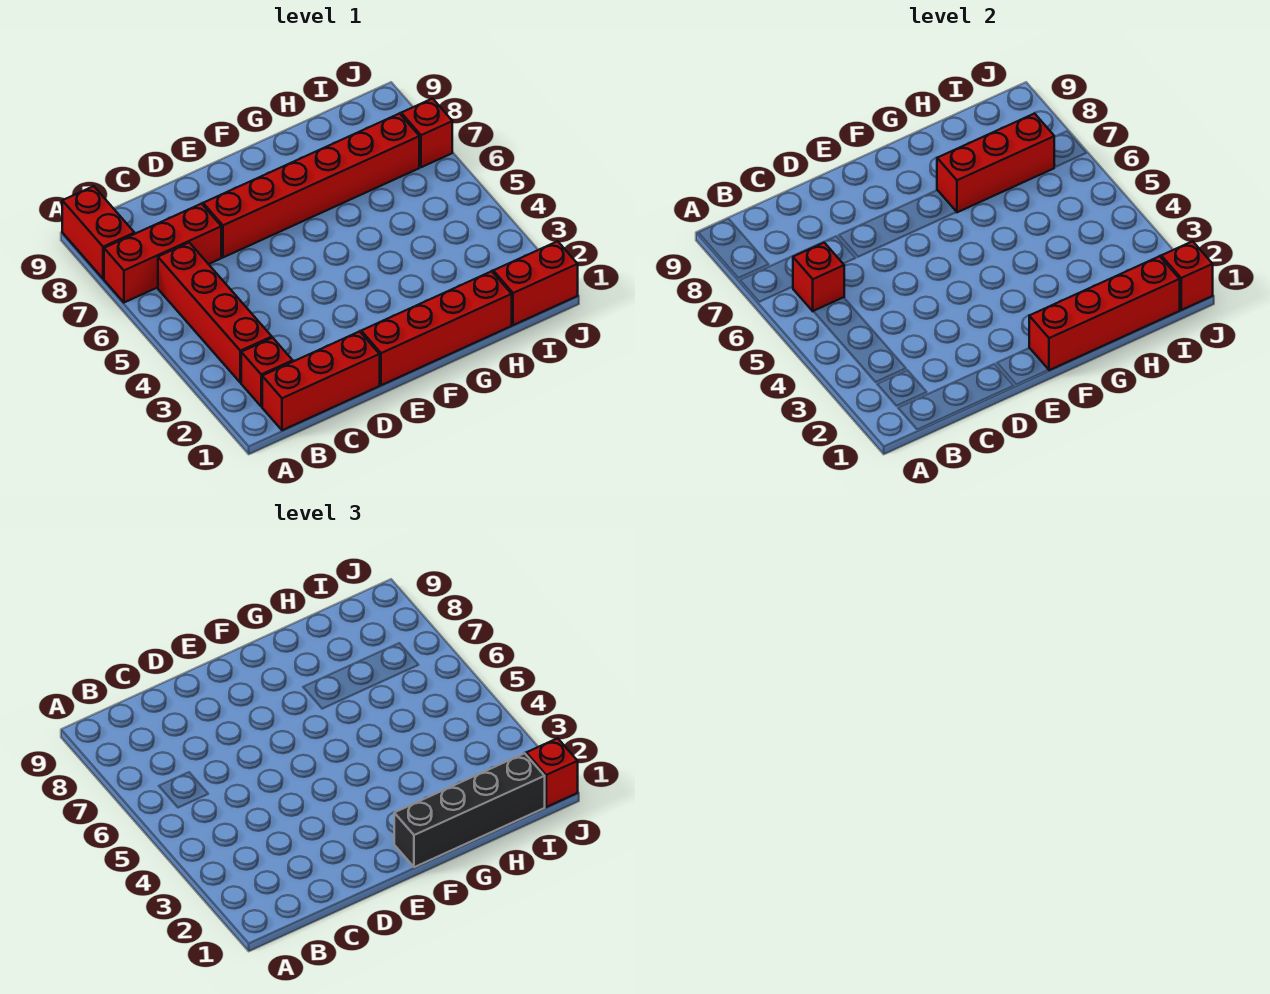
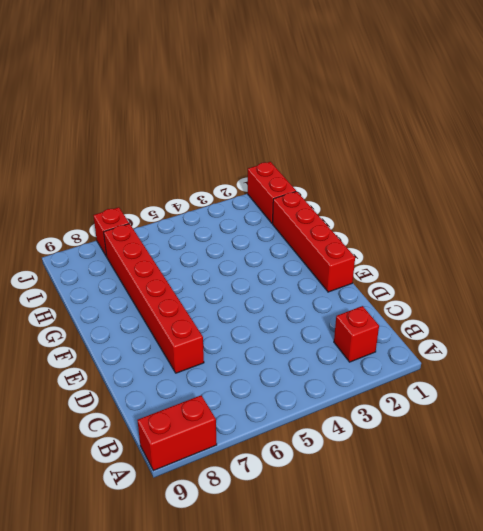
none -> red 1x3 brick [104,204,221,303]
none -> red 1x3 brick [262,332,380,430]
none -> red 1x4 brick [158,243,272,383]

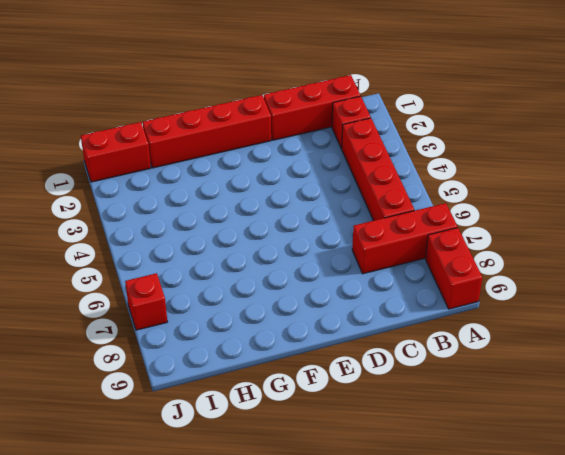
none -> red 1x6 brick [203,114,419,257]
none -> red 1x1 brick [793,243,844,311]
none -> red 1x4 brick [1029,256,1180,370]

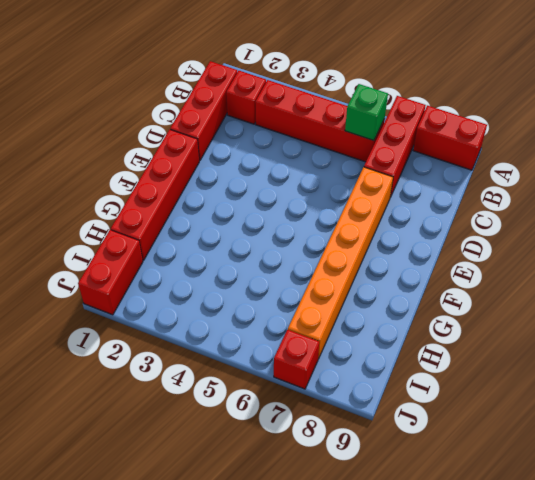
green 1x1 brick [345,84,388,141] -> red 1x1 brick [793,243,844,311]
orange 1x6 brick [288,167,393,359] -> red 1x6 brick [203,114,419,257]
none -> red 1x4 brick [1029,256,1180,370]
none -> red 1x3 brick [937,114,1054,212]
none -> red 1x1 brick [1161,241,1213,310]

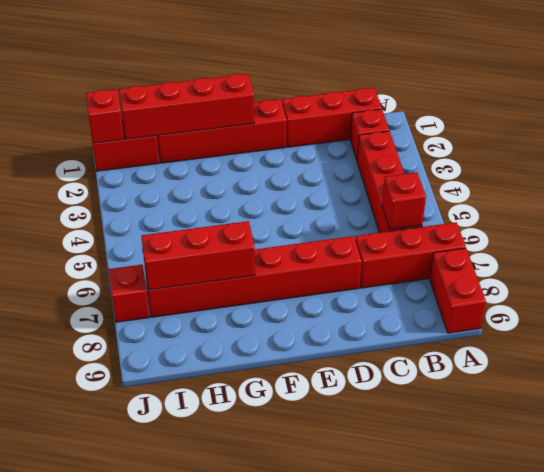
none -> black 1x4 brick [394,753,545,867]
none -> red 1x1 brick [526,738,578,807]

